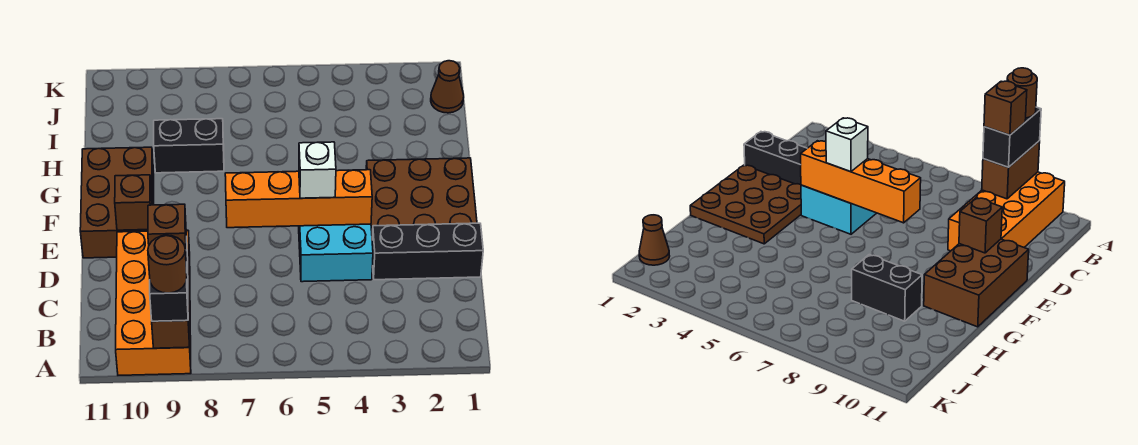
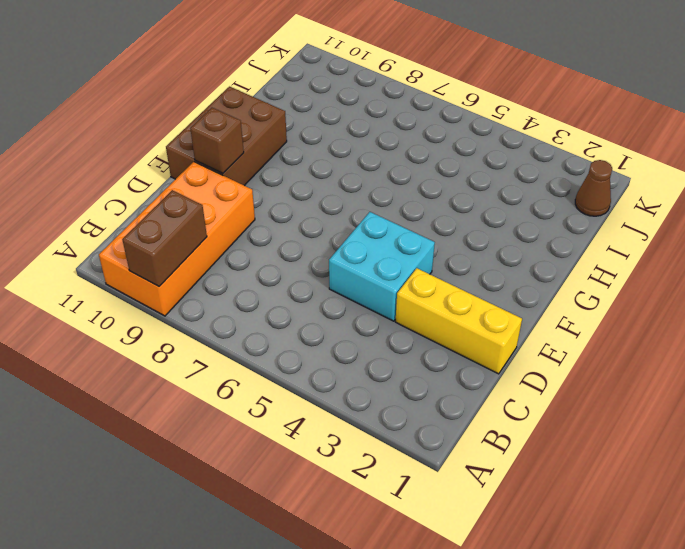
yellow 1x3 brick [395,268,522,374] -> black 1x3 brick [372,223,483,280]
none -> brown 3x3 plate [366,158,477,236]
none -> black 1x2 brick [154,119,224,173]
none -> orange 1x4 brick [225,170,372,228]

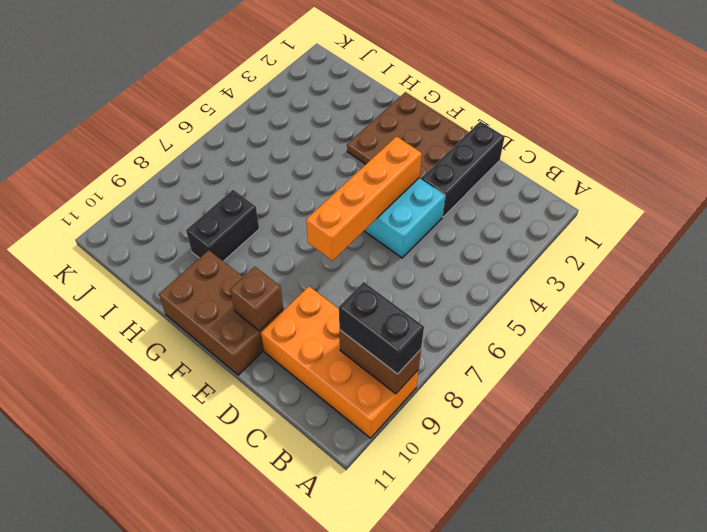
none -> brown 1x1 cone [431,61,464,113]
none -> white 1x1 brick [299,142,336,198]
none -> brown 1x1 round brick [148,235,187,293]

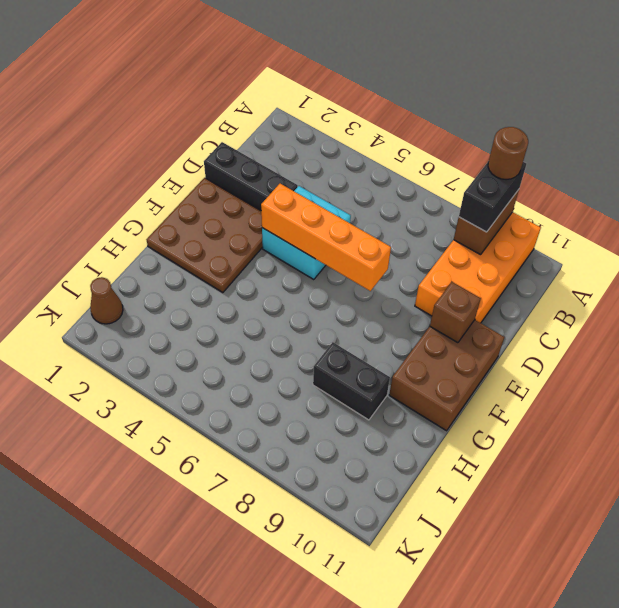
none -> white 1x1 brick [299,142,336,198]
none -> brown 1x1 brick [148,204,187,262]

